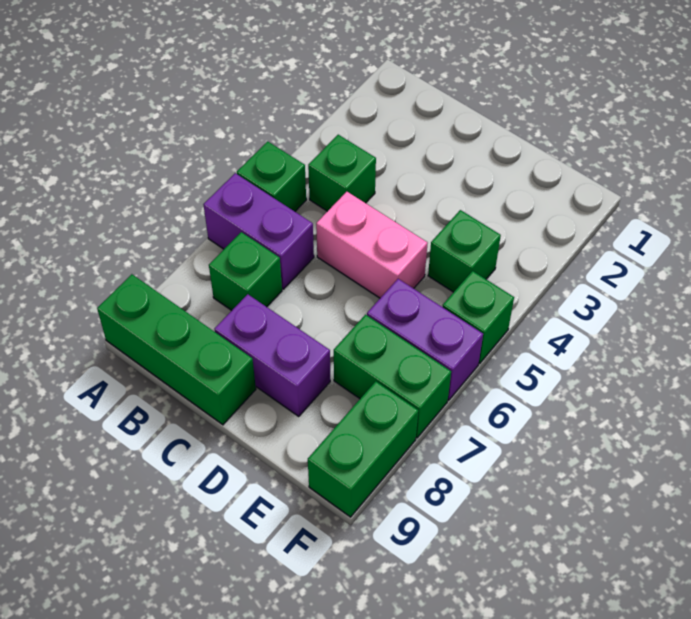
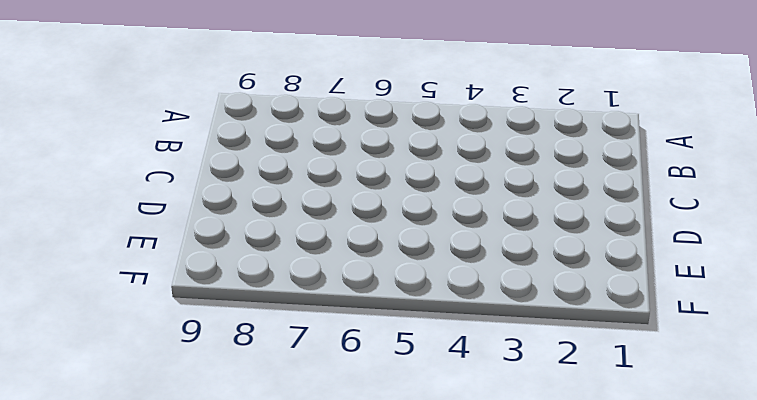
none -> green 1x1 brick [237,141,306,211]
none -> purple 1x2 brick [203,173,314,289]
none -> green 1x3 brick [97,274,256,425]

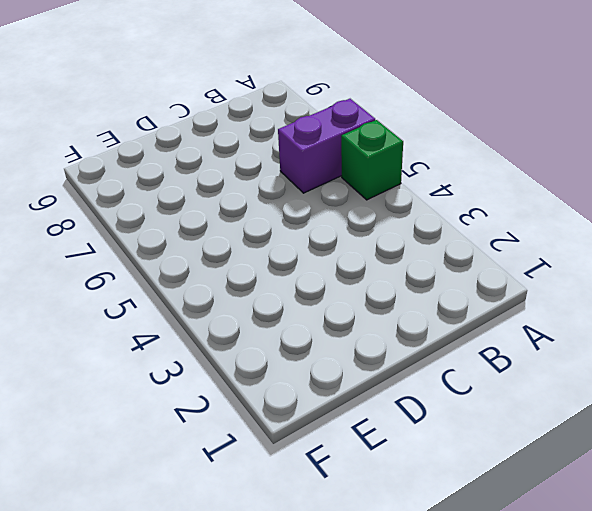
none -> green 1x3 brick [97,274,256,425]
none -> green 1x1 brick [308,135,376,211]
none -> green 1x1 brick [209,232,282,310]

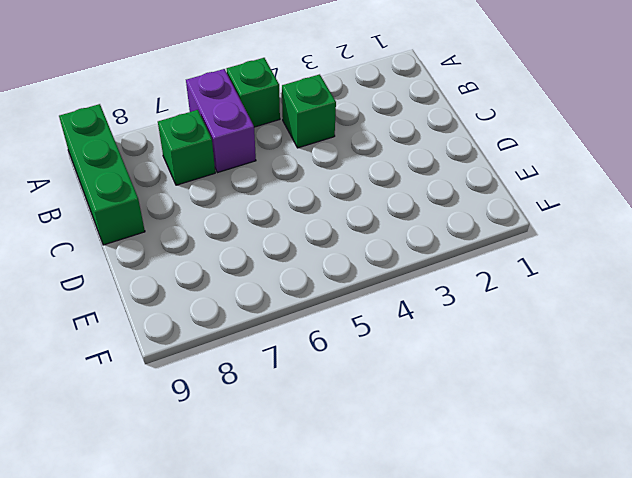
none -> pink 1x2 brick [316,192,428,298]
none -> purple 1x2 brick [214,294,330,416]
none -> green 1x1 brick [428,210,501,292]

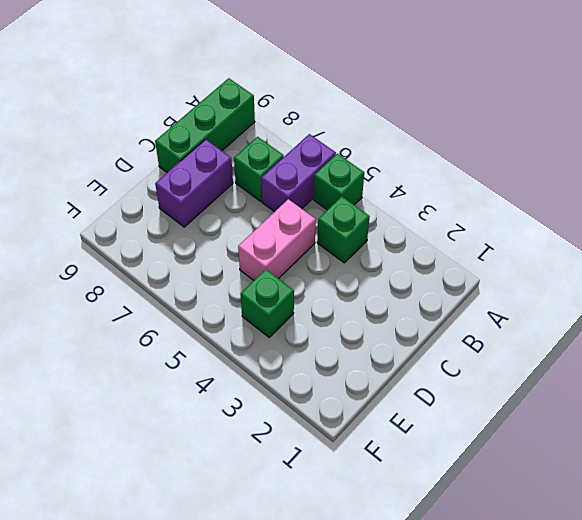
none -> purple 1x2 brick [367,279,483,400]
none -> green 1x2 brick [334,315,451,438]
none -> green 1x1 brick [443,271,514,363]

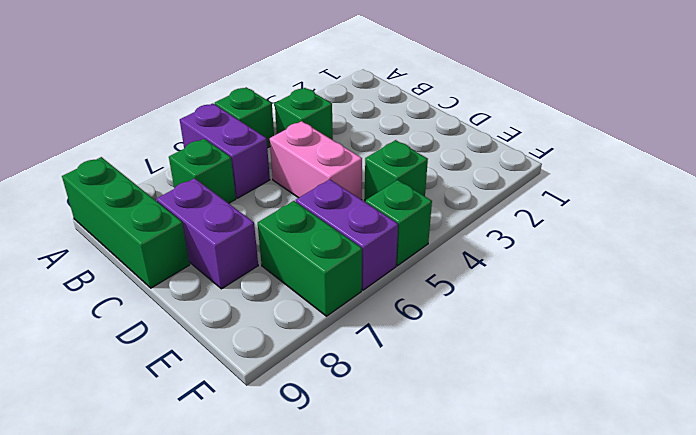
none -> green 1x2 brick [308,381,418,517]

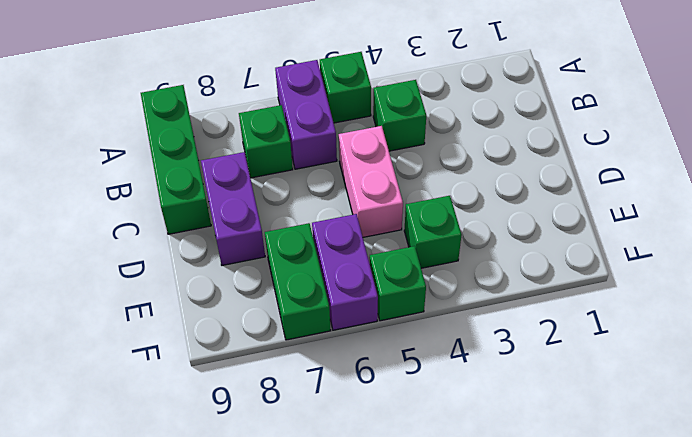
none -> green 1x2 brick [308,381,418,517]

